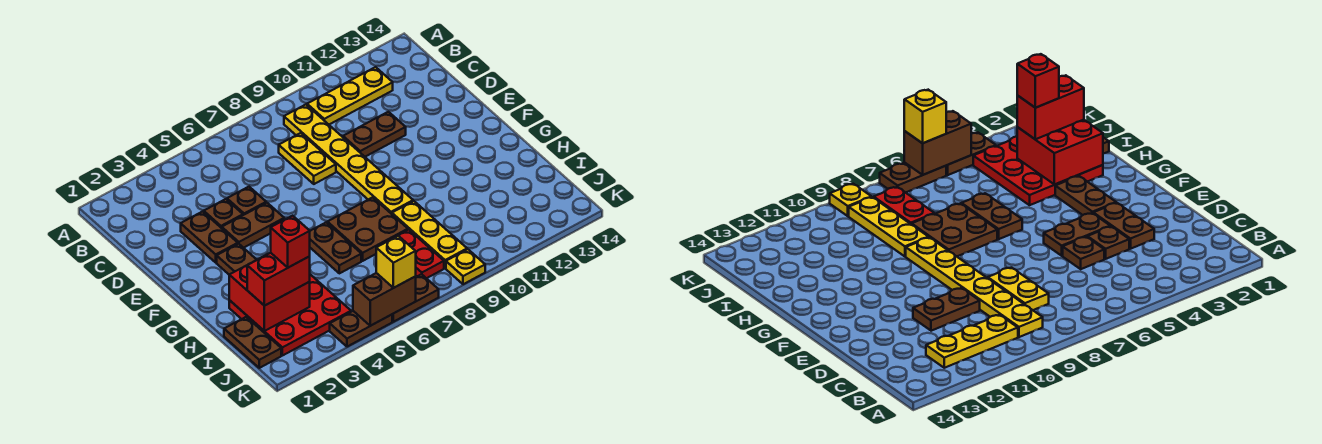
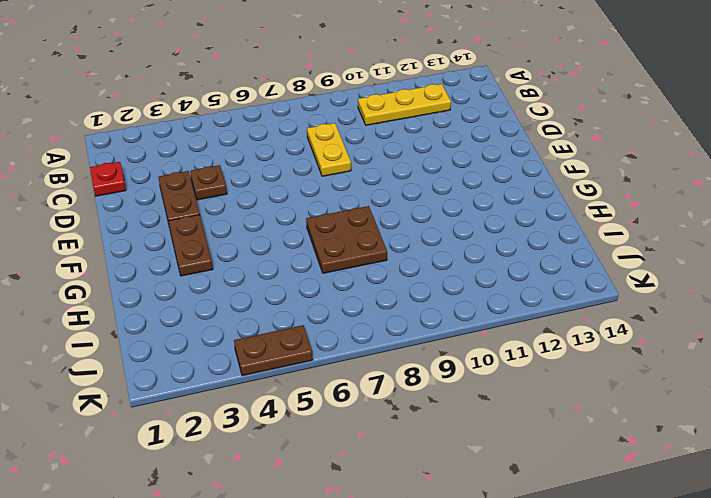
red 1x1 plate [90,162,126,196] -> none
none -> yellow 1x6 plate [284,105,413,214]
none -> brown 1x1 plate [227,187,266,215]
none -> brown 1x2 plate [343,112,406,157]

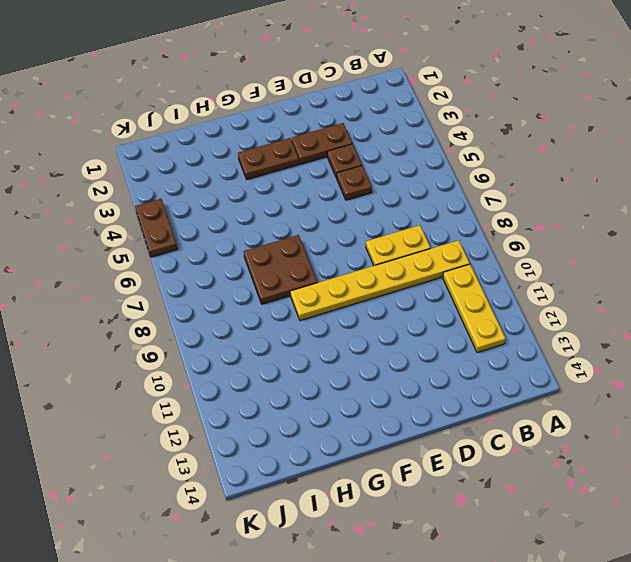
none -> brown 1x2 plate [343,112,406,157]
none -> brown 1x2 plate [222,203,284,248]
none -> brown 1x2 plate [310,222,361,273]

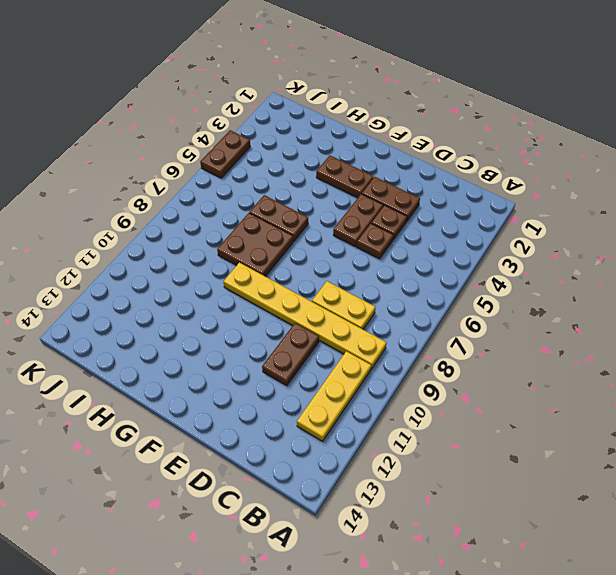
none -> red 3x3 plate [229,274,351,356]
none -> yellow 1x3 plate [392,201,467,268]
none -> brown 1x2 plate [224,317,281,368]

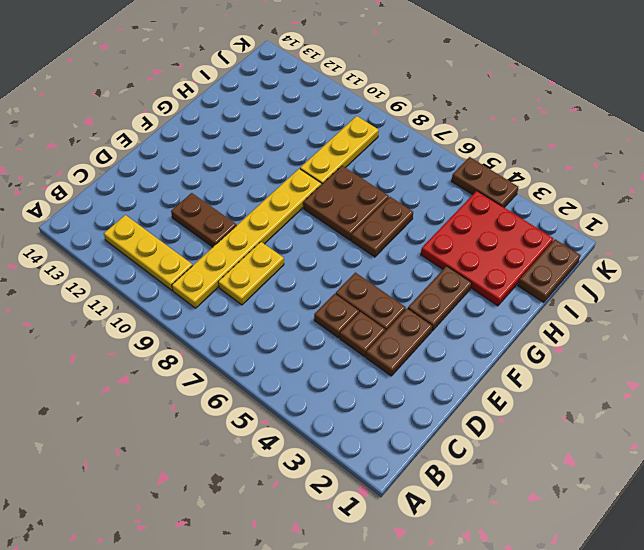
none -> red 1x2 plate [387,230,444,278]
none -> brown 1x2 plate [392,274,439,322]
none -> yellow 1x1 plate [446,249,485,284]

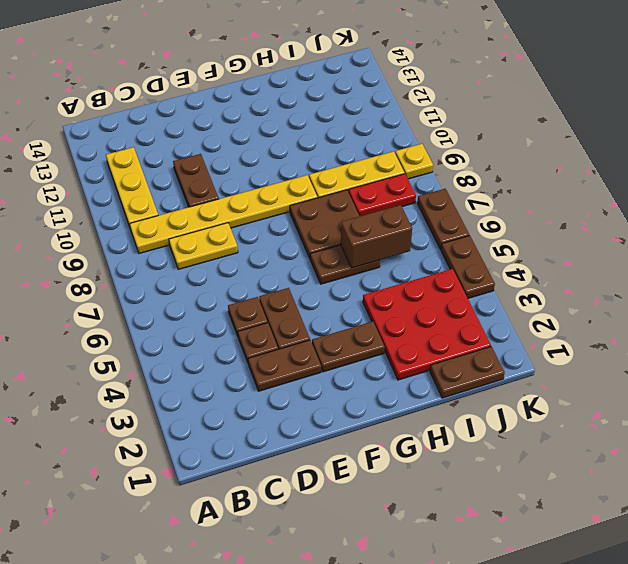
brown 1x2 brick [341,205,412,268] -> brown 1x2 brick turned to [353,273,416,326]
none -> red 2x2 brick [229,257,310,331]
none -> red 1x2 brick [247,253,310,306]
none -> yellow 1x1 brick [376,236,416,288]

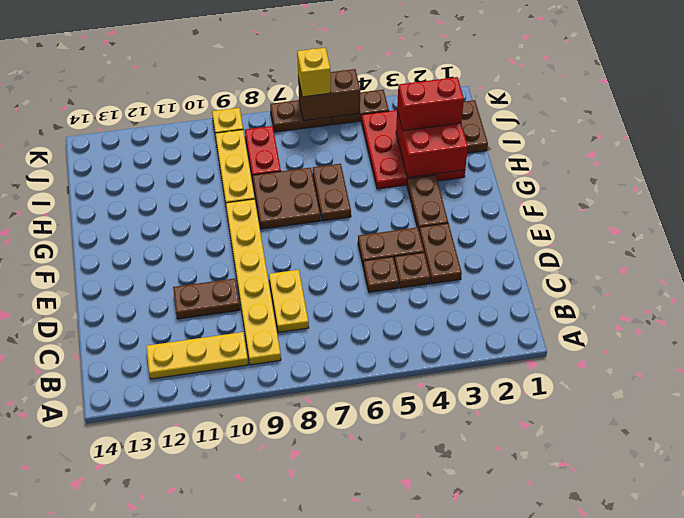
none -> red 1x1 brick [271,216,310,268]

